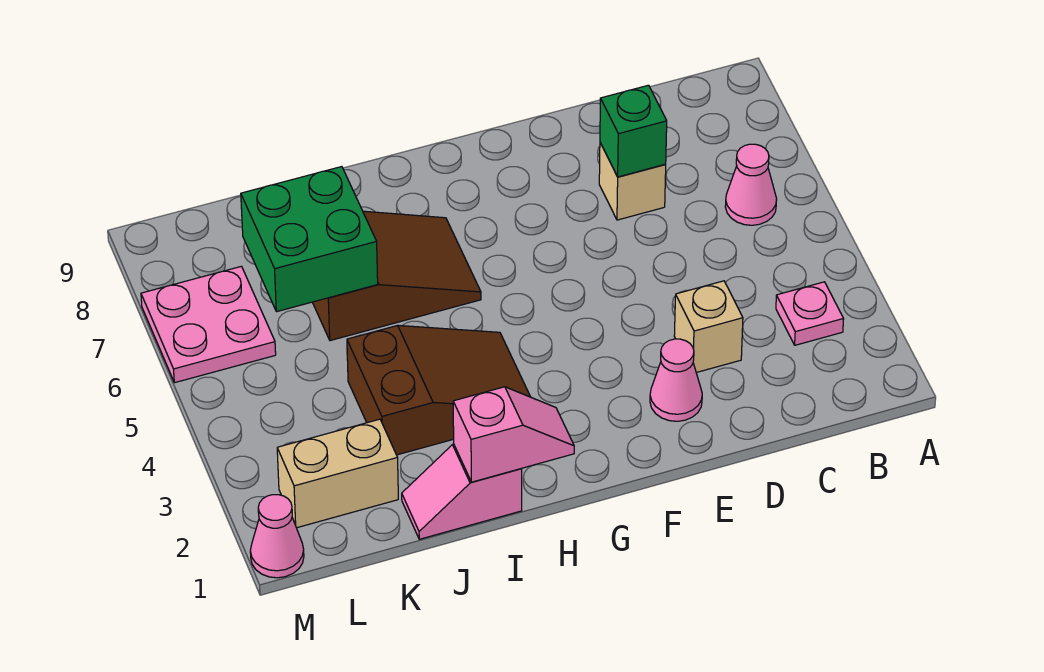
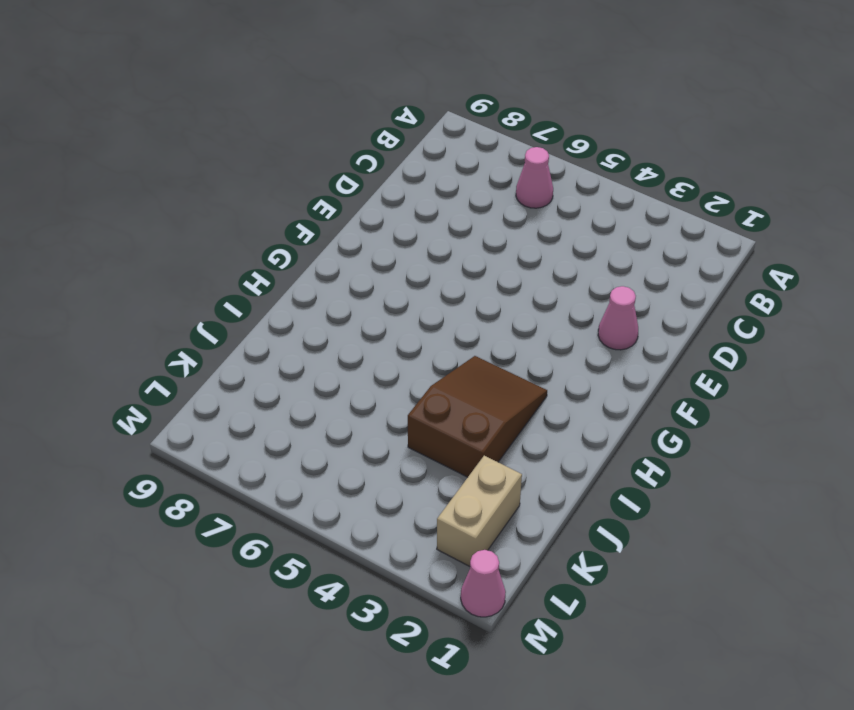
none -> pink 1x1 plate [776,282,844,345]
none -> tan 1x1 brick [674,281,743,373]
none -> tan 1x1 brick [599,143,666,220]

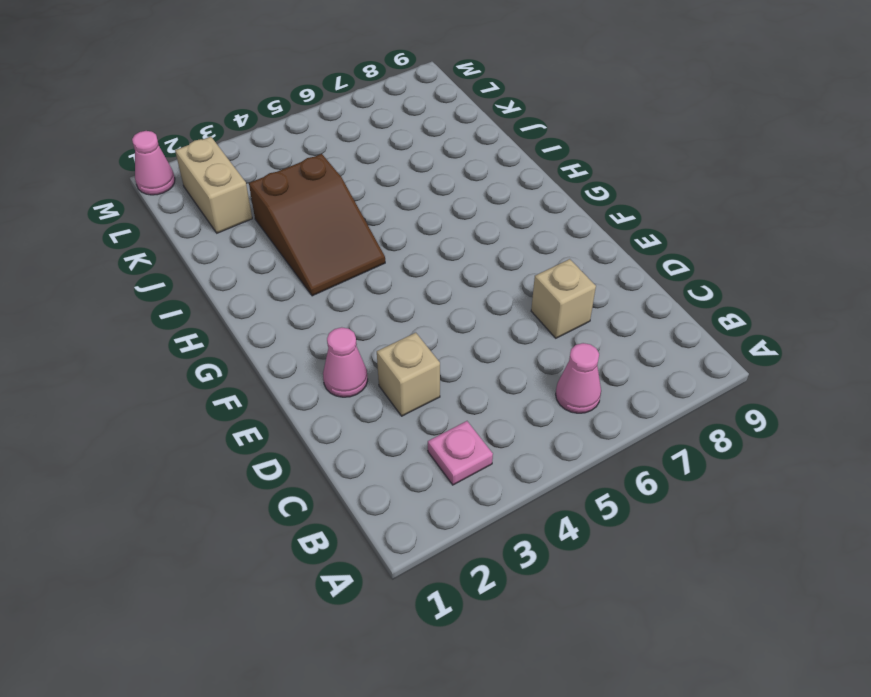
none -> brown 2x3 slope [313,211,481,341]
none -> pink 1x2 slope [402,444,522,539]
none -> pink 2x2 plate [141,266,276,383]

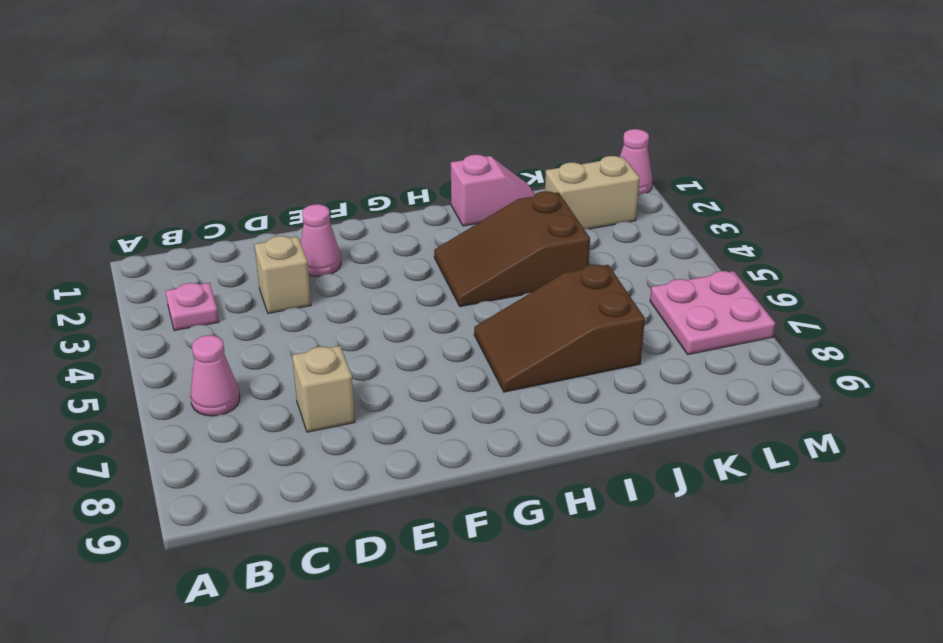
none -> green 1x1 brick [600,85,667,177]
none -> pink 1x2 slope [453,387,574,482]
none -> green 2x2 brick [241,167,378,312]

